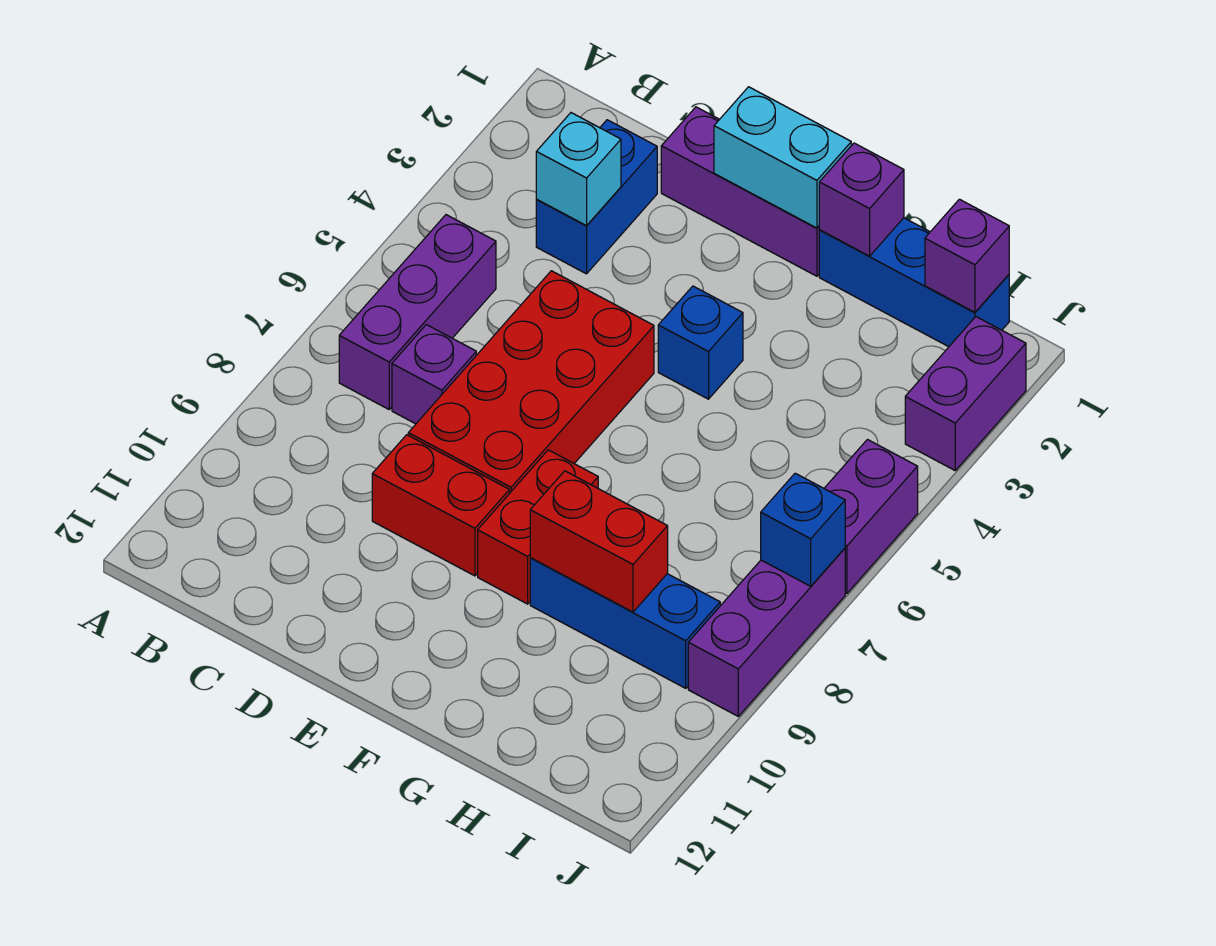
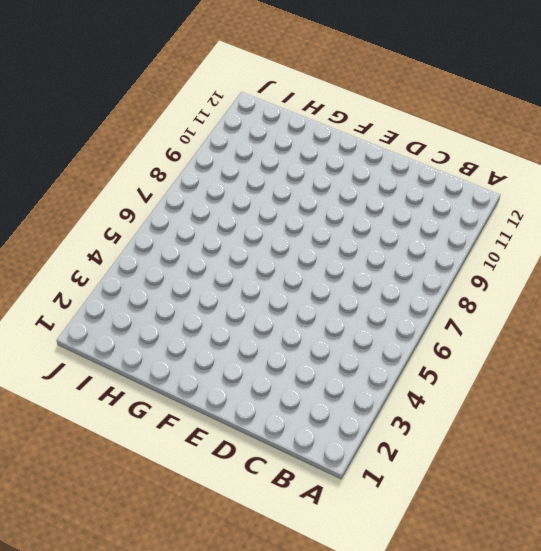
none -> purple 1x3 brick [339,215,496,409]
none -> blue 1x2 brick [536,120,657,274]
none -> purple 1x1 brick [392,325,476,424]

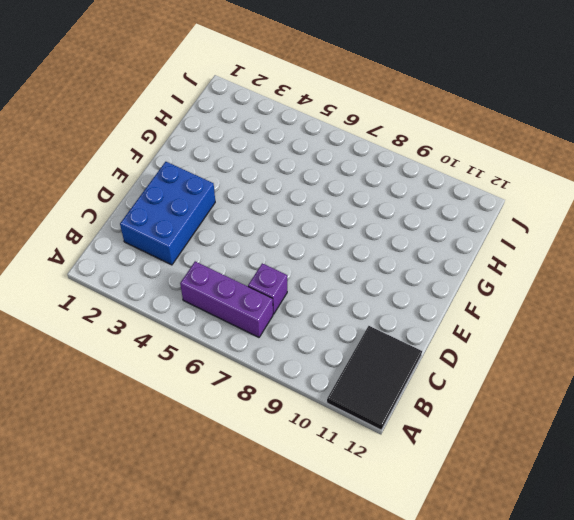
black 2x3 tile [327,326,422,430] -> none
blue 2x3 brick [120,162,215,265] -> blue 1x2 brick [536,120,657,274]
none -> purple 1x3 brick [661,107,819,276]
none -> red 2x4 brick [408,271,654,494]
none -> red 1x2 brick [372,435,509,576]

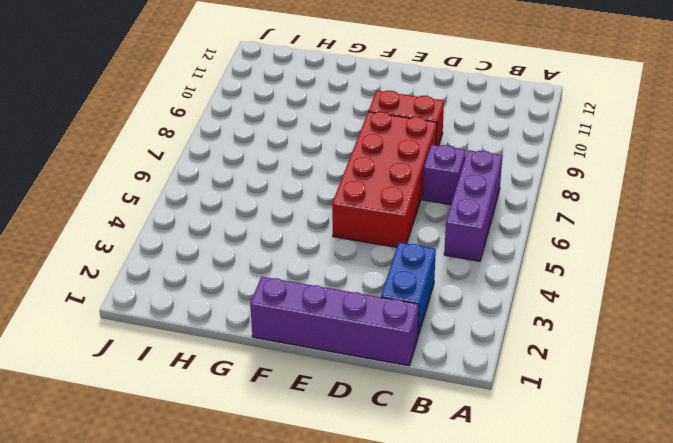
purple 1x4 brick [250,277,419,366] -> purple 1x3 brick [661,107,819,276]
none -> blue 1x1 brick [658,286,743,399]
none -> red 1x2 brick [478,450,598,604]
none -> blue 1x3 brick [819,218,1009,347]

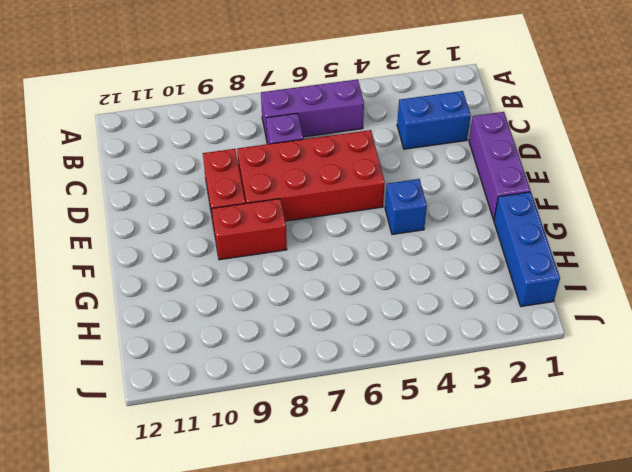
none -> blue 1x3 brick [530,558,720,688]
none -> purple 1x2 brick [905,317,1026,470]
none -> purple 1x2 brick [824,440,918,594]

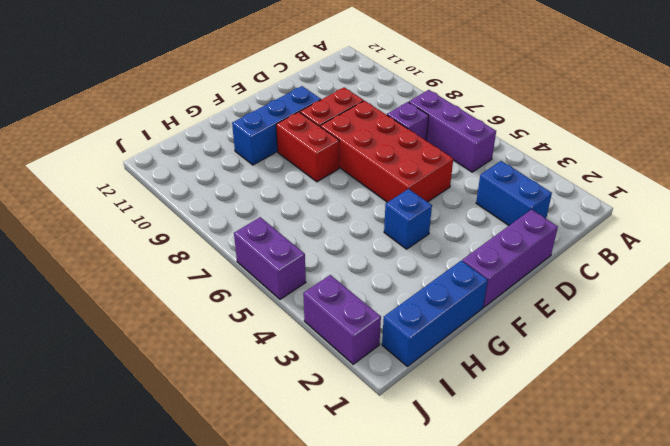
blue 1x3 brick [232,86,321,165] -> blue 1x3 brick moved to [530,558,720,688]
none -> purple 1x3 brick [688,548,845,716]
none -> cyan 1x1 brick [536,113,621,226]
none -> cyan 1x2 brick [714,87,851,228]

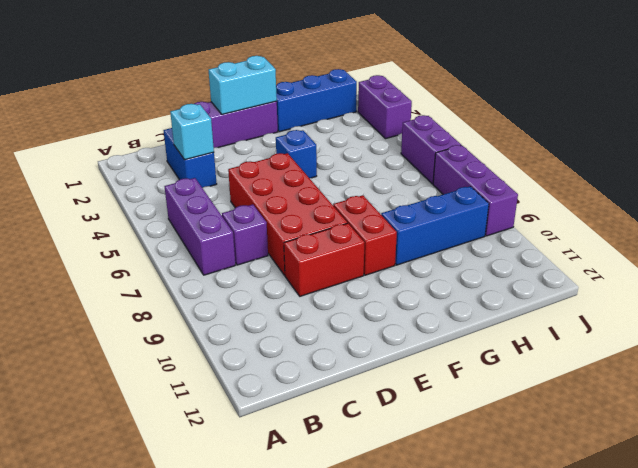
none -> purple 1x1 brick [819,143,904,256]
none -> red 1x2 brick [530,471,668,612]
none -> purple 1x1 brick [925,199,1009,312]

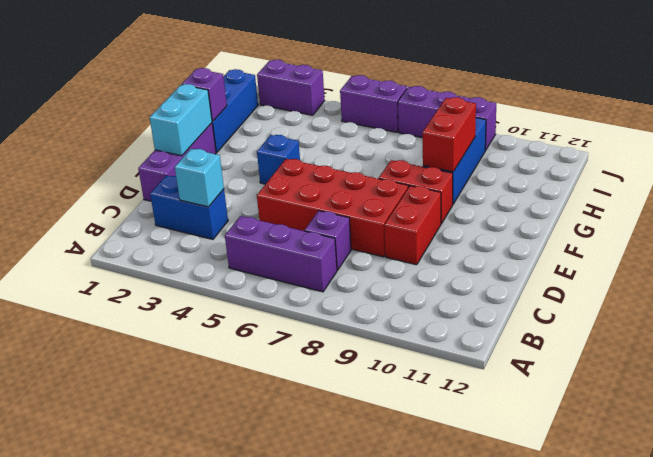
none -> purple 1x1 brick [925,199,1009,312]
none -> blue 1x1 brick [761,473,845,586]

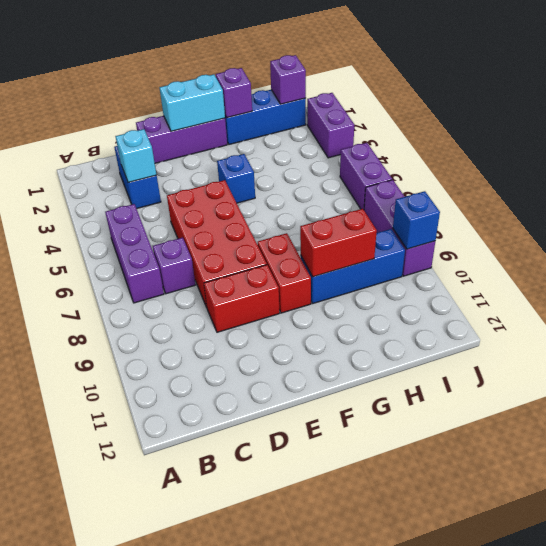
blue 1x1 brick [393,191,440,249] -> blue 1x1 brick moved to [761,473,845,586]

